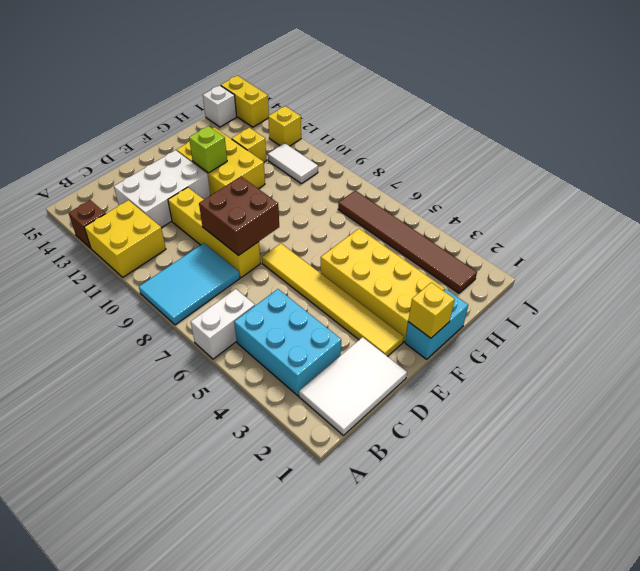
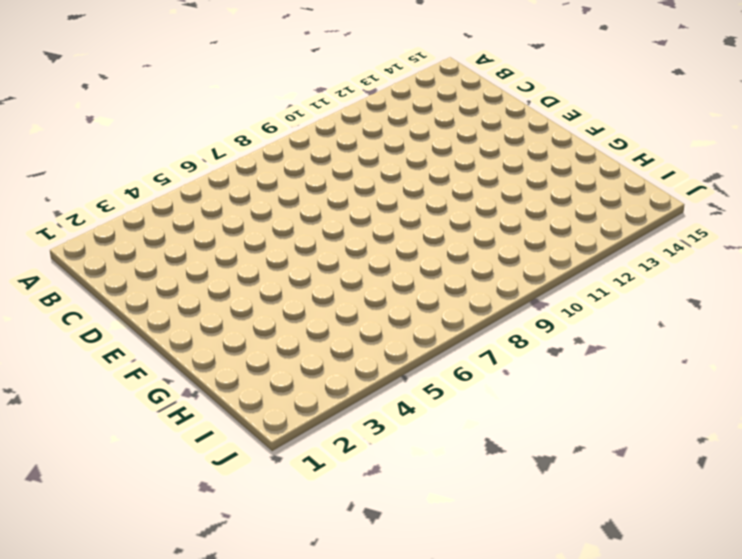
none -> white 1x2 brick [191,289,255,359]
none -> cyan 2x3 tile [139,243,240,325]
none -> yellow 2x2 brick [84,200,166,277]

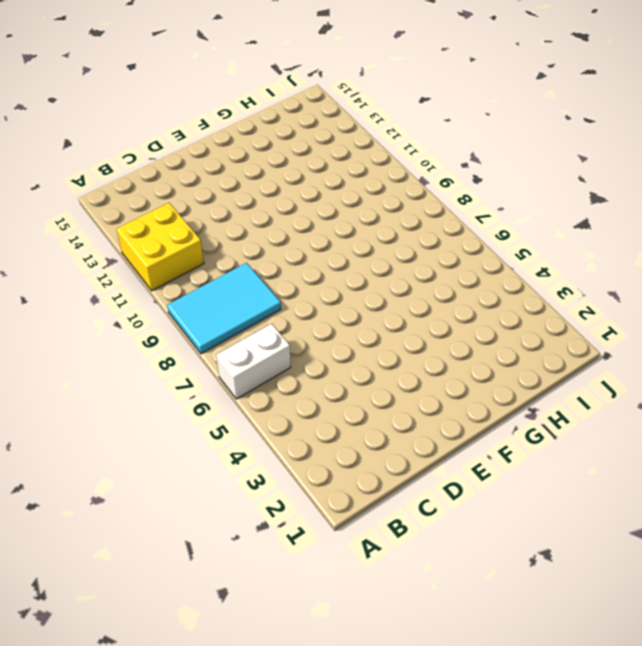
none -> brown 1x1 brick [69,200,106,248]
none -> white 2x3 tile [299,337,407,435]
none -> cyan 2x3 brick [234,289,341,396]

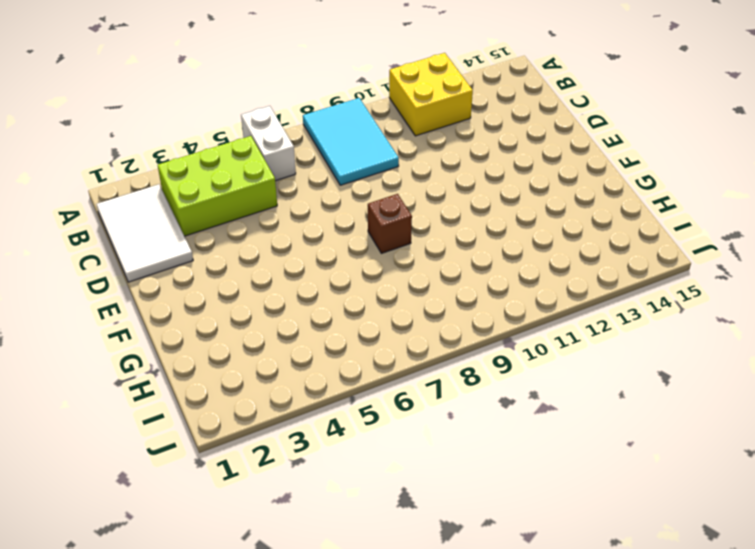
lime 2x3 brick [158,136,277,236] -> cyan 2x3 brick [234,289,341,396]
brown 1x1 brick [368,194,412,253] -> brown 1x1 brick moved to [69,200,106,248]
none -> white 2x3 brick [114,150,211,228]
none -> yellow 1x4 brick [168,187,260,278]
none -> yellow 1x6 tile [262,244,404,357]

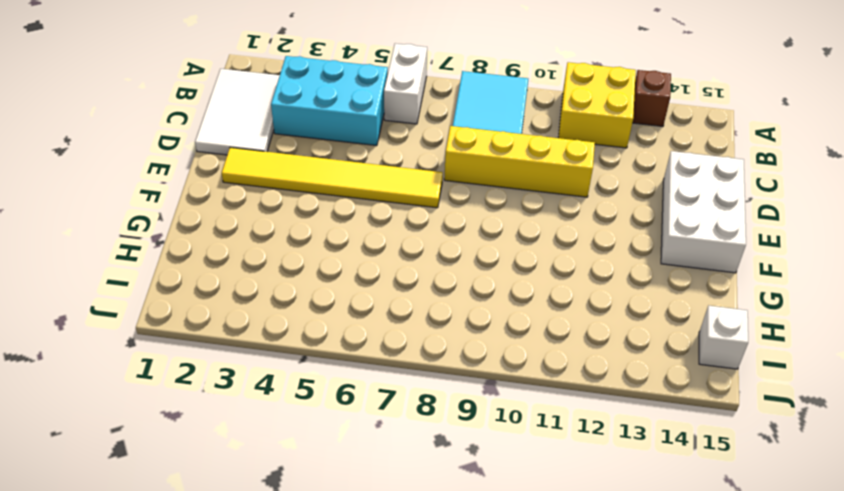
white 2x3 brick [661,151,746,273] -> white 2x3 brick moved to [114,150,211,228]
none -> cyan 1x2 brick [405,289,468,359]
none -> yellow 2x4 brick [321,229,445,342]
none -> yellow 2x3 brick [177,127,265,195]

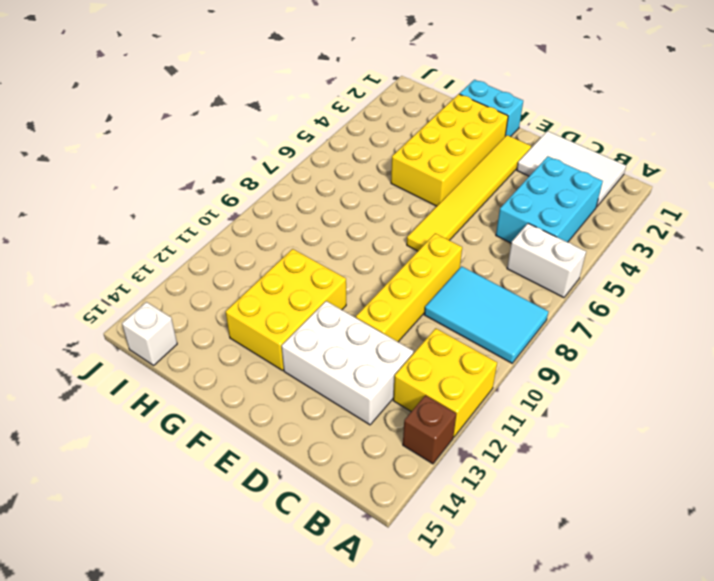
none -> yellow 1x1 brick [232,128,267,162]
none -> brown 1x6 tile [338,190,477,293]
none -> white 1x2 tile [268,143,318,184]

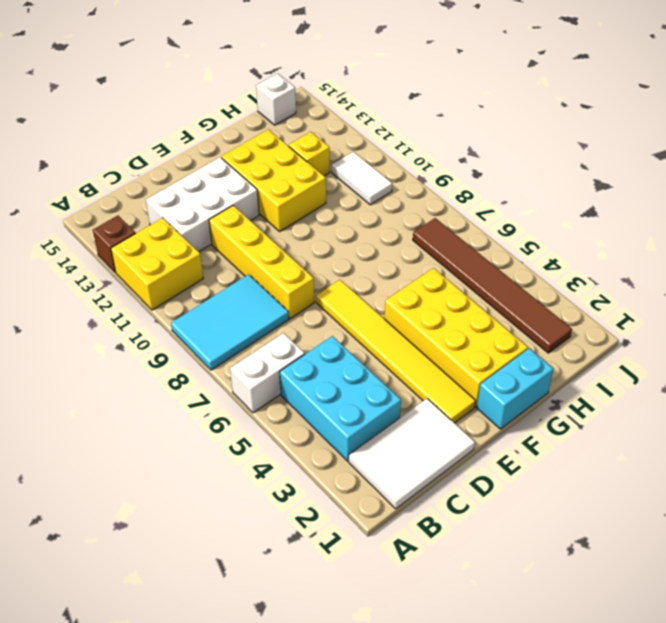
none -> yellow 1x1 brick [268,106,301,146]
none -> yellow 1x2 brick [221,76,269,127]
none -> brown 2x2 brick [199,177,279,256]

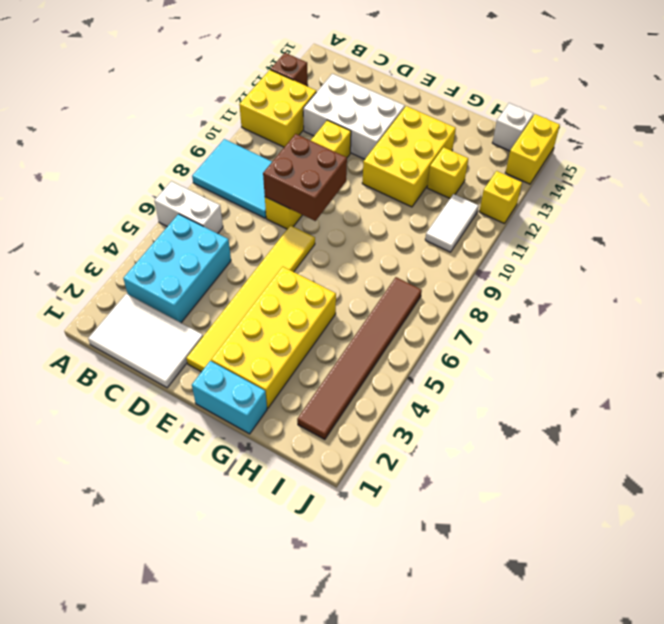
none -> yellow 1x1 brick [408,282,455,338]
none -> lime 1x1 brick [189,126,227,173]

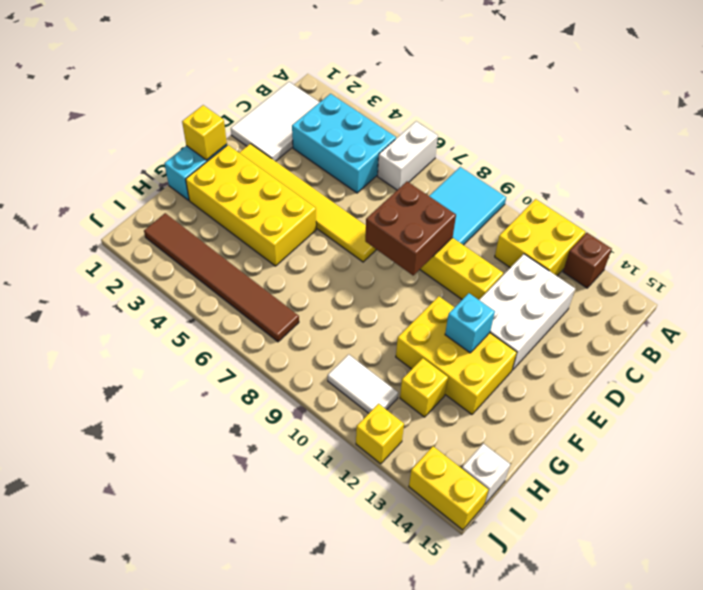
cyan 1x1 brick [445,293,495,353] -> lime 1x1 brick [189,126,227,173]

